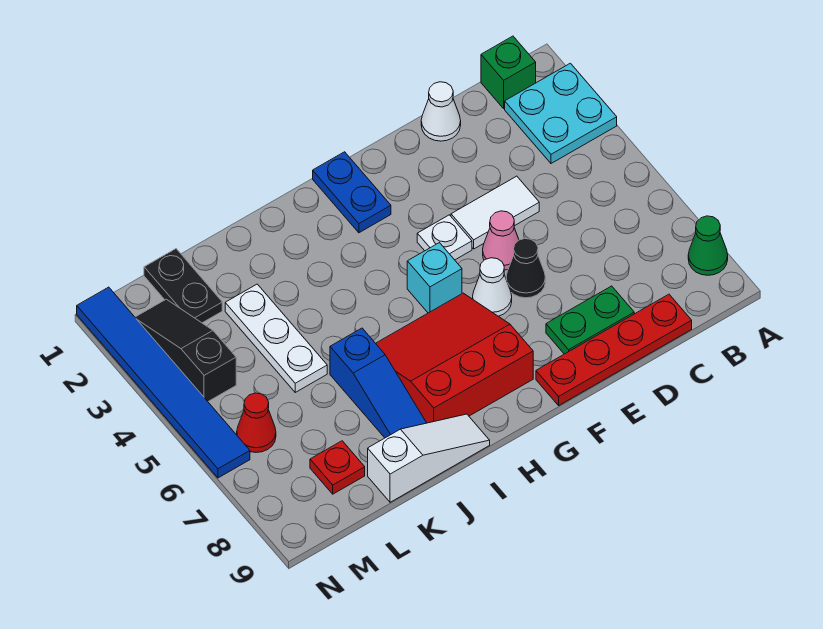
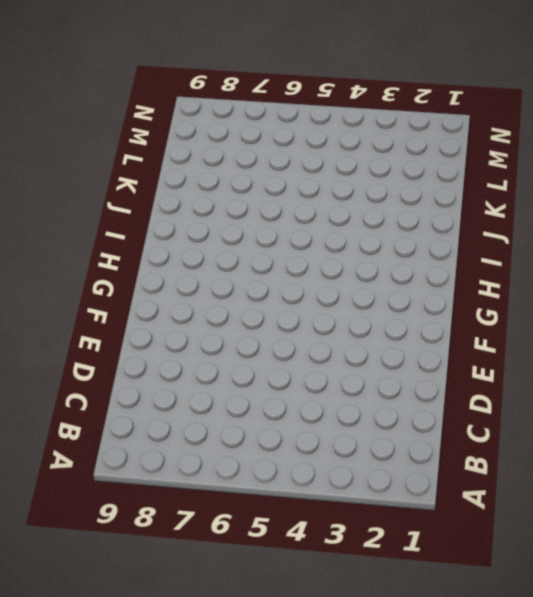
none -> cyan 2x2 plate [505,63,617,163]
none -> green 1x1 cone [688,216,728,275]
none -> green 1x1 brick [481,36,536,108]

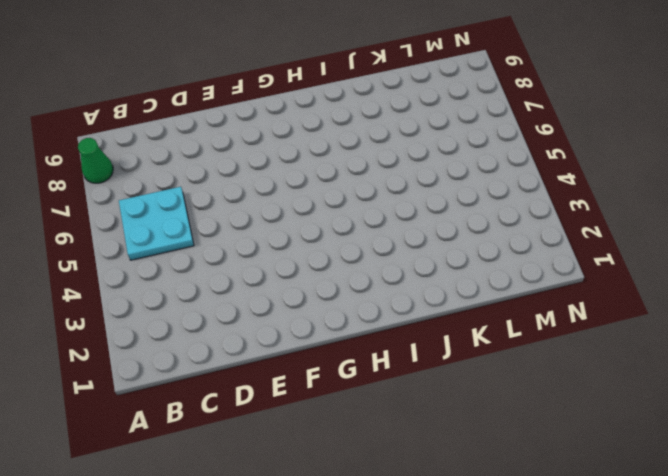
cyan 2x2 plate [119,187,194,260] -> cyan 2x2 plate moved to [505,63,617,163]
none -> green 1x1 brick [481,36,536,108]
none -> red 1x4 plate [536,294,692,405]
none -> white 1x1 cone [421,82,461,141]

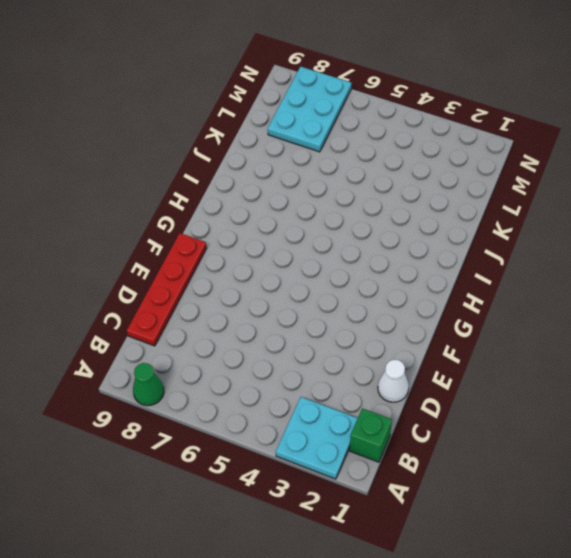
cyan 2x3 plate [268,67,351,152] -> red 1x1 plate [310,441,365,494]
none -> white 1x2 tile [451,176,539,249]
none -> green 1x2 plate [546,286,634,354]
none -> pink 1x1 cone [483,211,519,270]

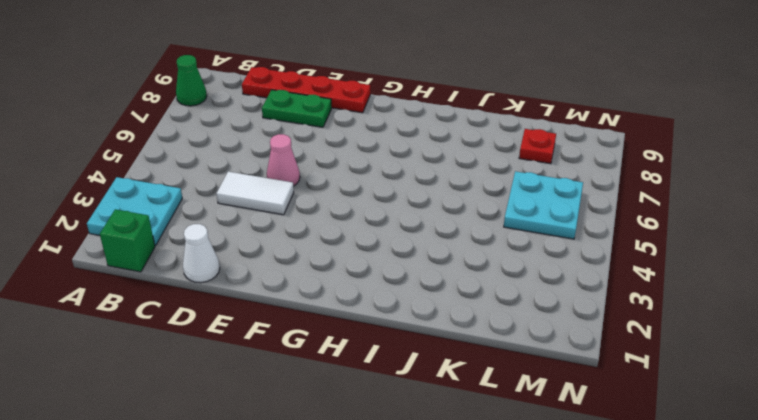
cyan 2x2 plate [504,171,583,239] -> red 1x1 cone [237,393,276,452]
none -> black 1x1 cone [506,238,545,298]
none -> white 1x1 plate [417,215,472,260]
none -> white 1x1 cone [473,258,512,316]

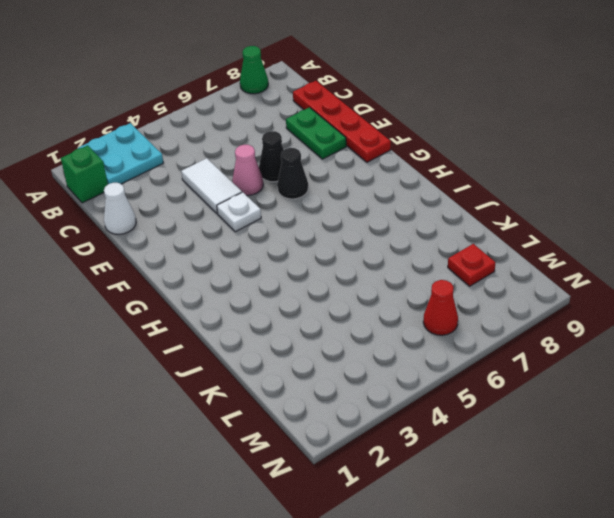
black 1x1 cone [277,148,308,199] -> white 1x1 cone [473,258,512,316]
none -> blue 1x2 plate [313,152,391,233]
none -> cyan 1x1 brick [407,243,462,313]
none -> red 3x3 slope [376,293,533,423]

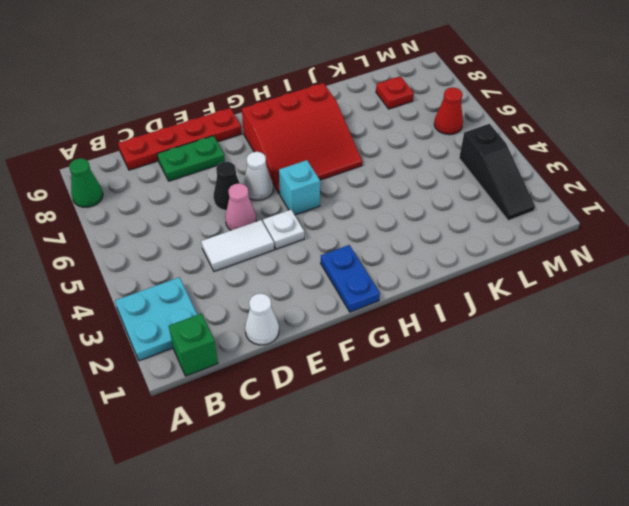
none -> white 1x3 slope [368,414,490,502]
none -> blue 1x3 slope [330,328,426,438]
none -> white 1x3 plate [225,284,327,392]

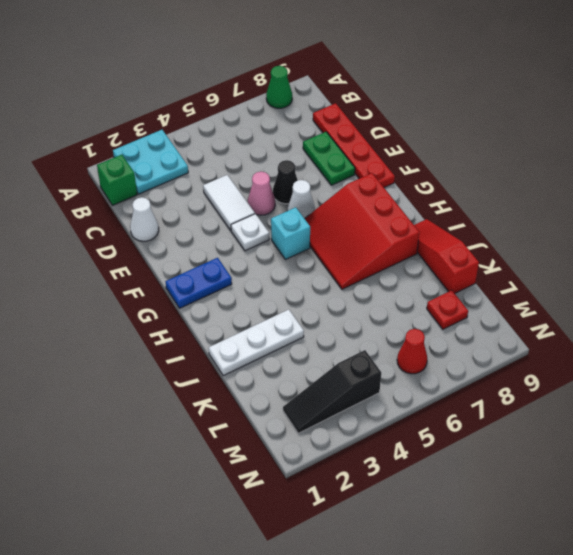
red 1x3 slope [414,219,479,293] -> white 1x3 slope [368,414,490,502]
white 1x3 plate [209,309,304,376] -> white 1x3 plate moved to [225,284,327,392]
none -> blue 1x3 slope [330,328,426,438]
none -> black 1x2 plate [144,249,222,323]
none -> blue 1x6 tile [77,287,250,478]

